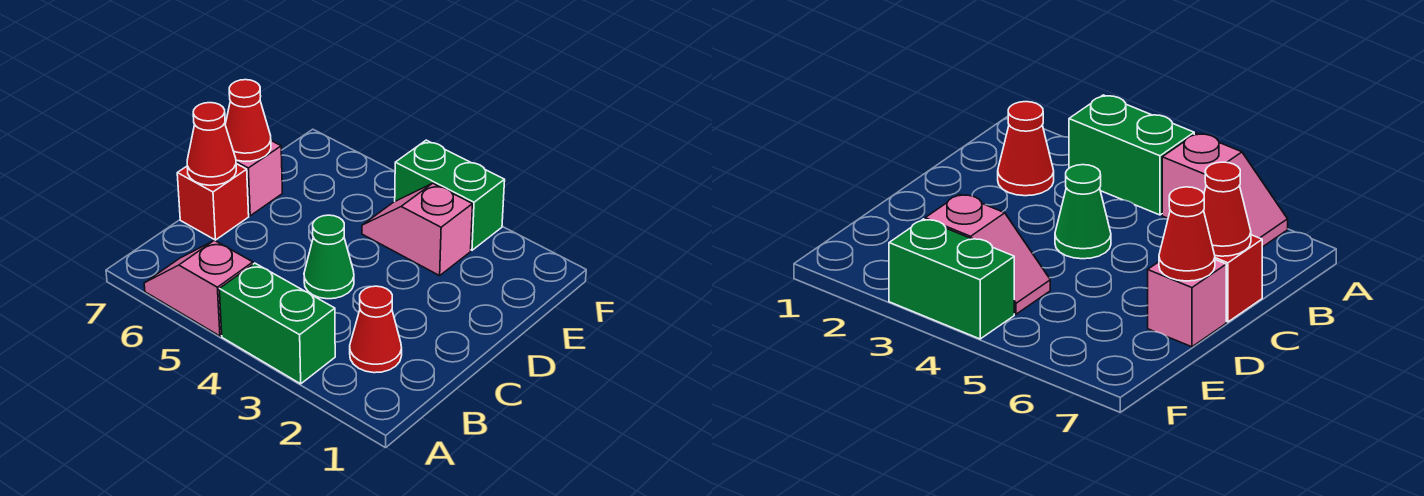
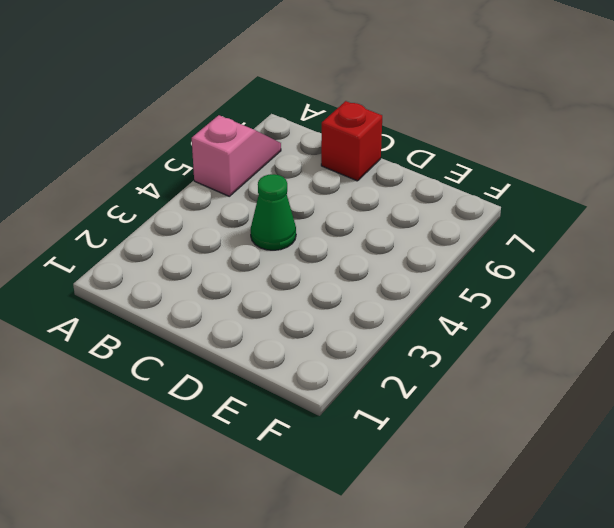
none -> green 1x2 brick [219,263,335,384]
none -> red 1x1 cone [350,286,402,373]

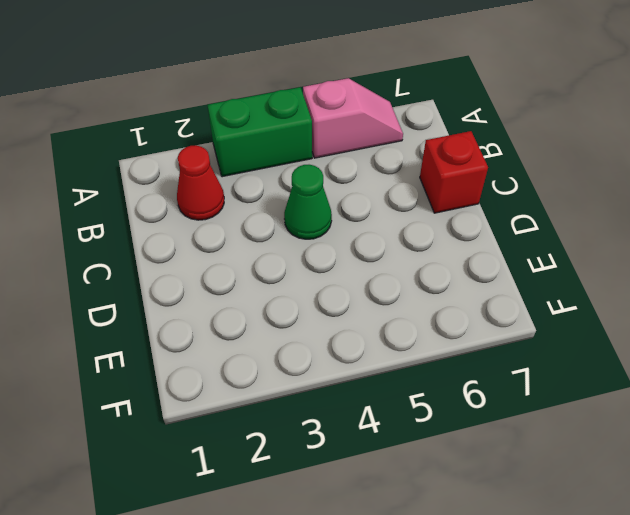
none -> pink 1x1 brick [236,141,282,216]
none -> pink 1x2 slope [362,183,473,276]

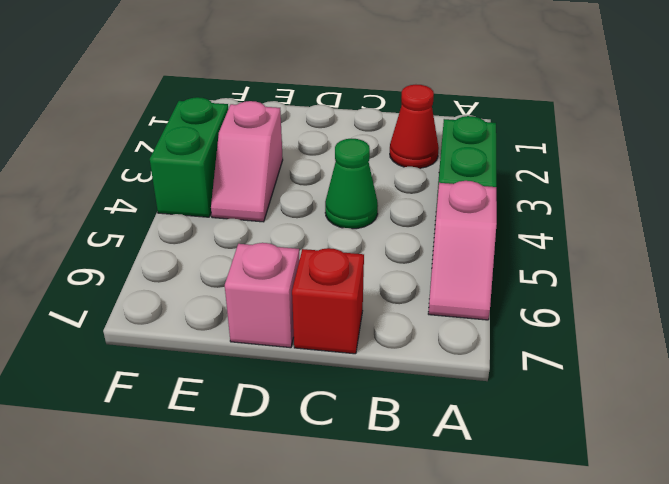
none -> red 1x1 cone [187,103,236,185]
none -> red 1x1 cone [225,80,271,161]

